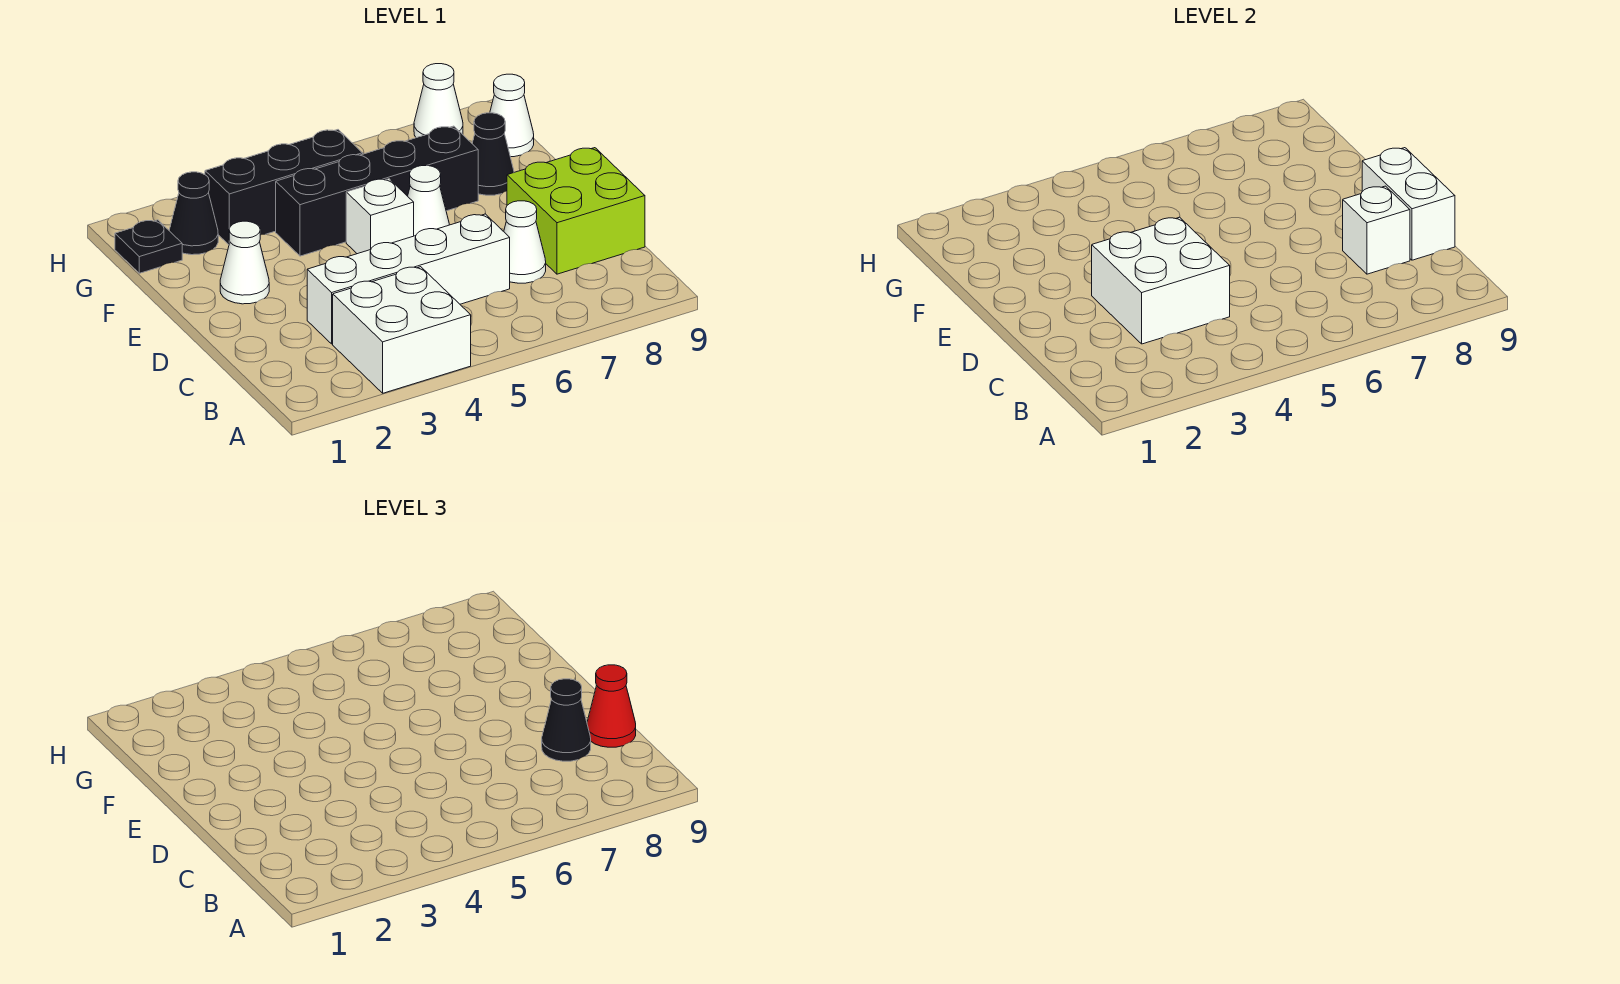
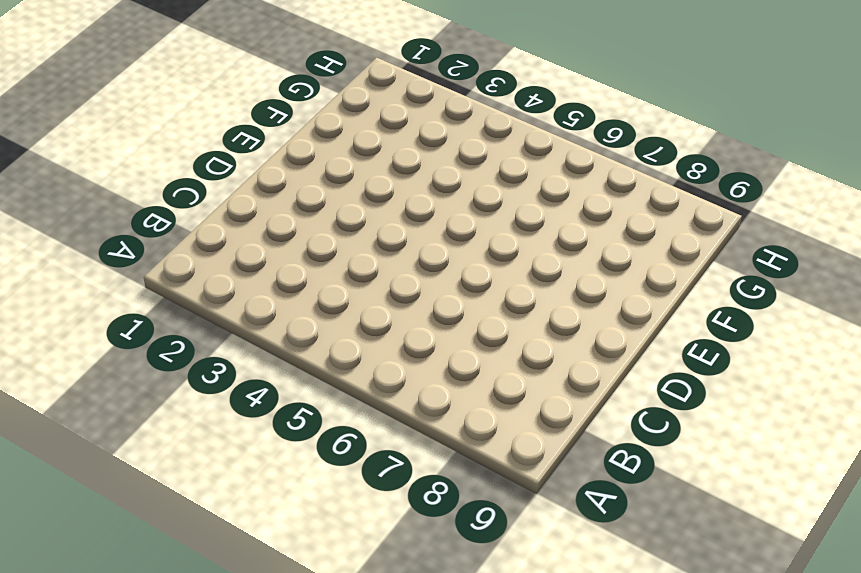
none -> white 2x2 brick [333,267,471,393]
none -> white 1x4 brick [307,214,510,344]
none -> white 1x1 cone [504,201,546,283]

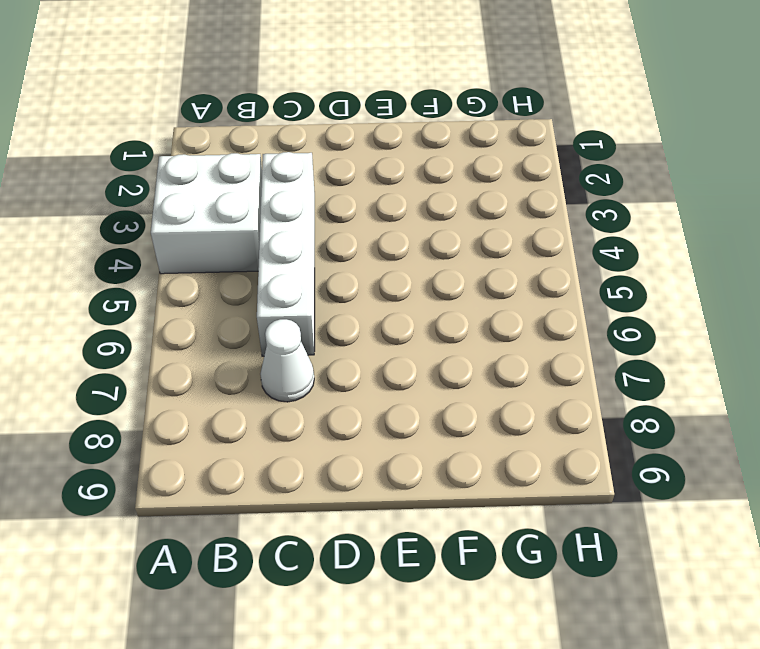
none -> lime 2x2 brick [507,148,645,274]
none -> white 1x1 cone [220,221,269,304]
none -> white 1x1 brick [346,179,414,254]

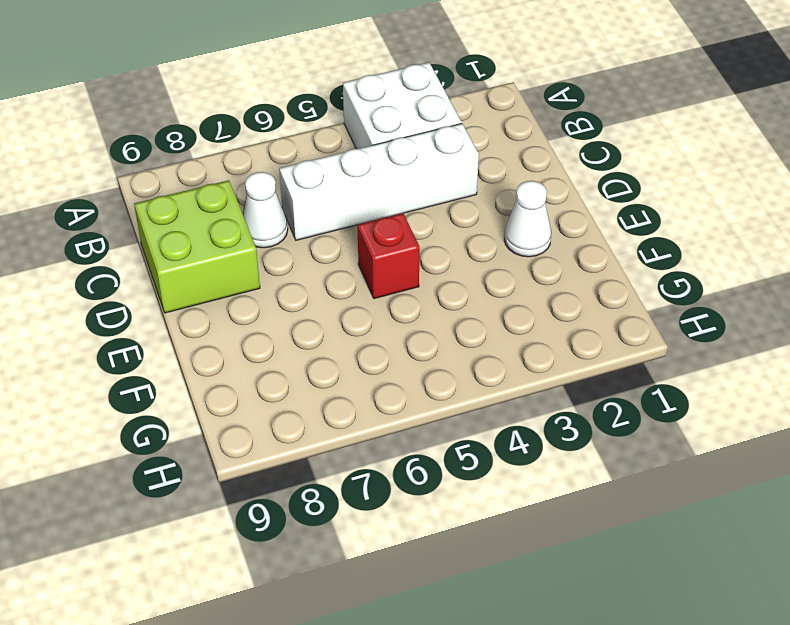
red 1x1 brick [357,213,420,299] -> white 1x1 brick [346,179,414,254]
none -> white 1x1 cone [408,166,449,236]
none -> black 1x4 brick [276,126,478,256]
none -> black 1x1 cone [472,113,514,195]

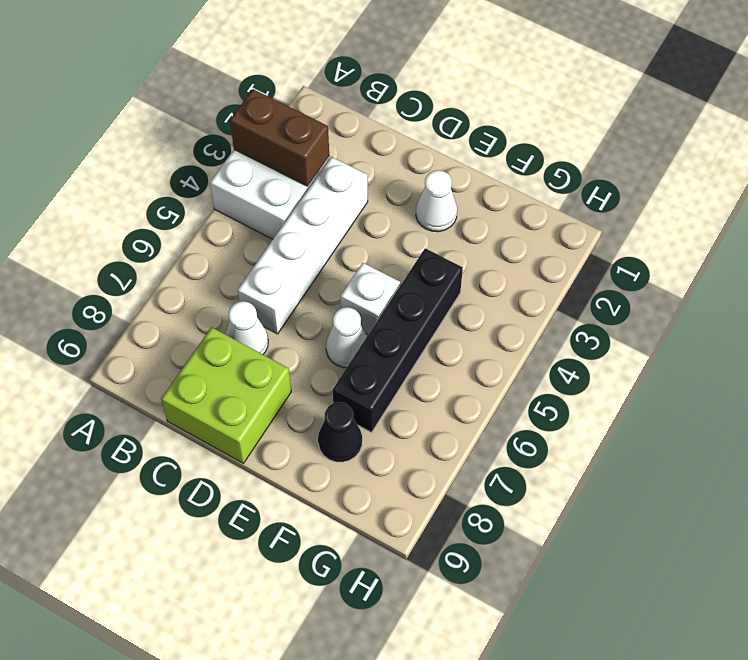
brown 1x2 brick [230,89,329,186] -> none
none -> black 1x1 plate [115,220,182,273]
none -> black 1x1 cone [169,172,218,255]
none -> black 1x3 brick [205,130,363,245]

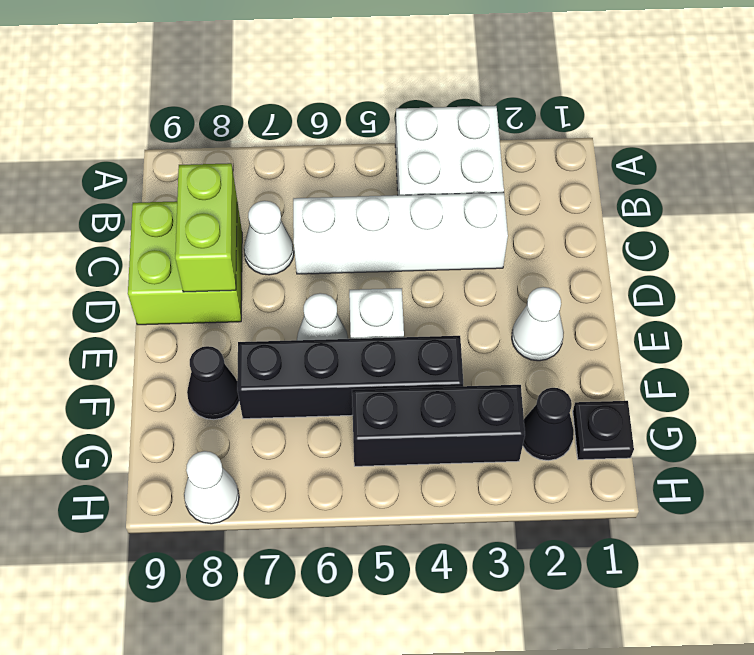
lime 1x2 brick [175,163,237,292] -> white 1x1 brick [1343,186,1410,274]
none -> white 1x1 cone [490,74,534,157]
none -> white 2x2 brick [1092,217,1230,344]
none -> white 1x2 brick [1362,148,1455,260]

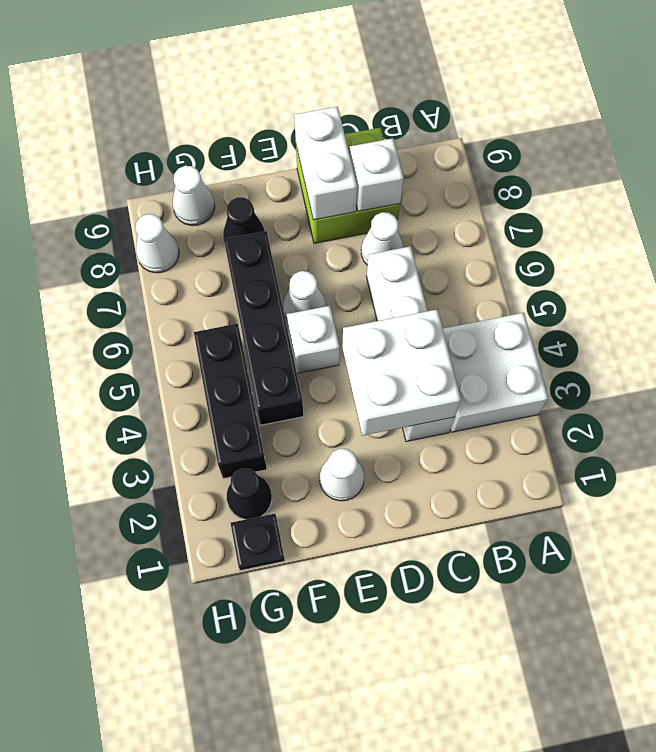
white 1x2 brick [294,107,357,220] -> white 1x2 brick turned to [1362,148,1455,260]
none -> black 1x1 cone [542,679,591,761]
none -> red 1x1 cone [587,665,636,747]

